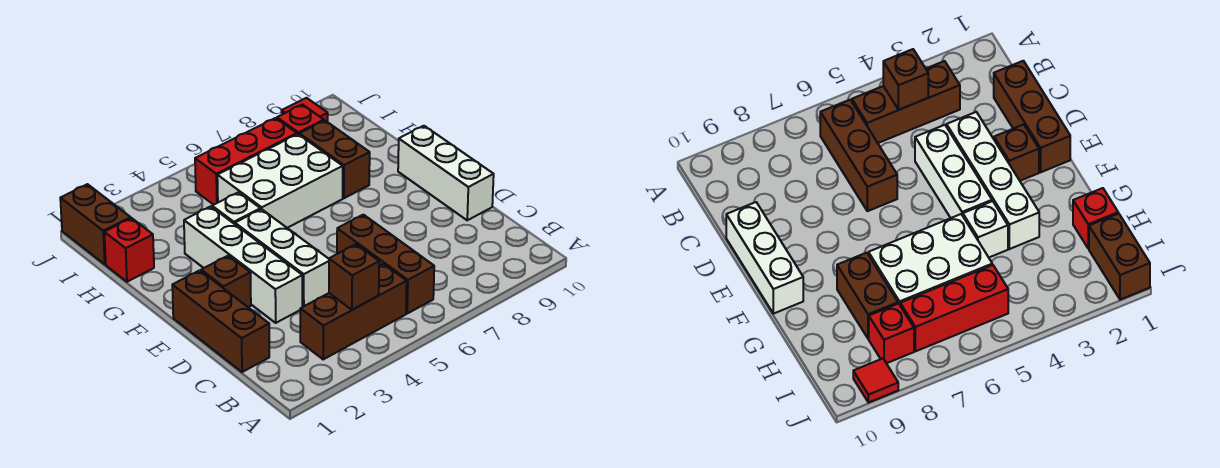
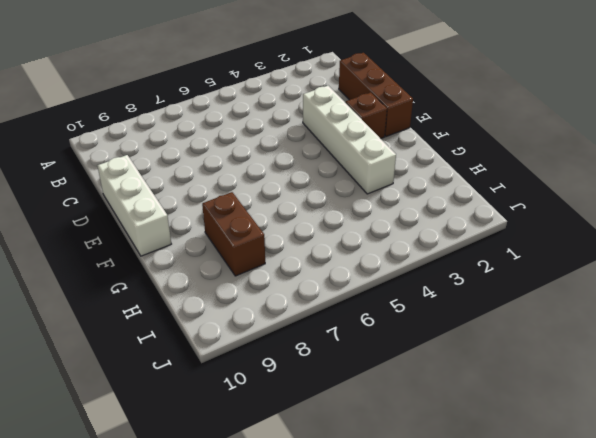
none -> brown 1x3 brick [300,264,407,359]
none -> brown 1x3 brick [337,215,434,313]
none -> white 1x3 brick [235,209,329,307]

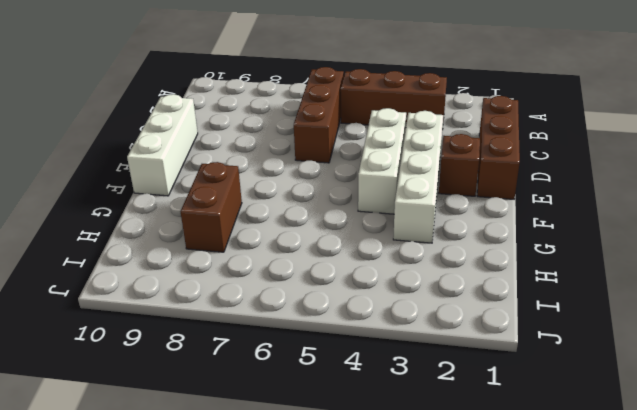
none -> white 1x1 brick [212,192,260,224]
none -> white 2x3 brick [217,134,343,228]
none -> red 1x1 brick [104,218,154,282]

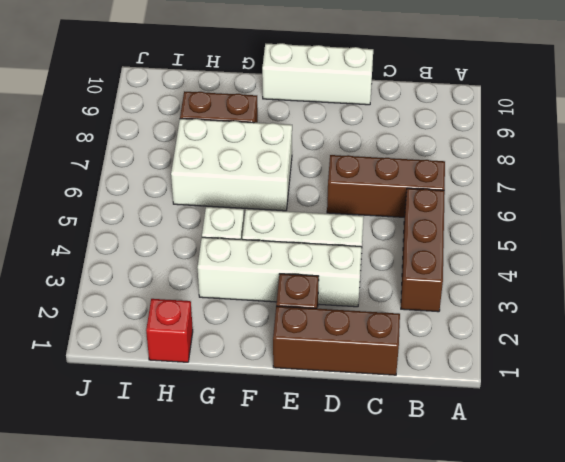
white 2x3 brick [171,119,292,211] -> white 2x3 brick turned to [217,134,343,228]
none -> brown 1x2 brick [60,184,131,264]
none -> red 1x3 brick [195,118,297,205]
none -> red 1x1 brick [277,105,324,134]

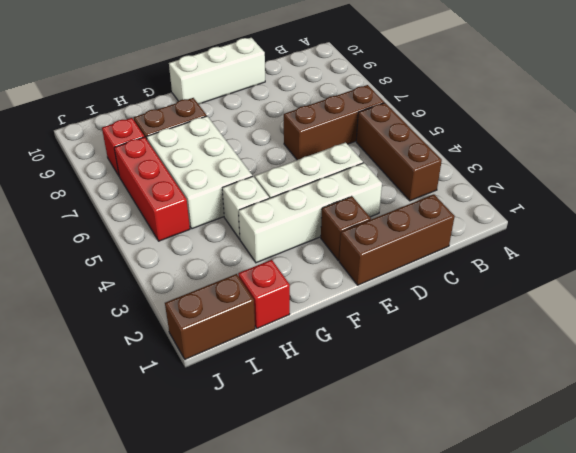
none -> red 1x1 tile [282,98,328,122]
none -> brown 1x1 brick [329,244,379,310]

